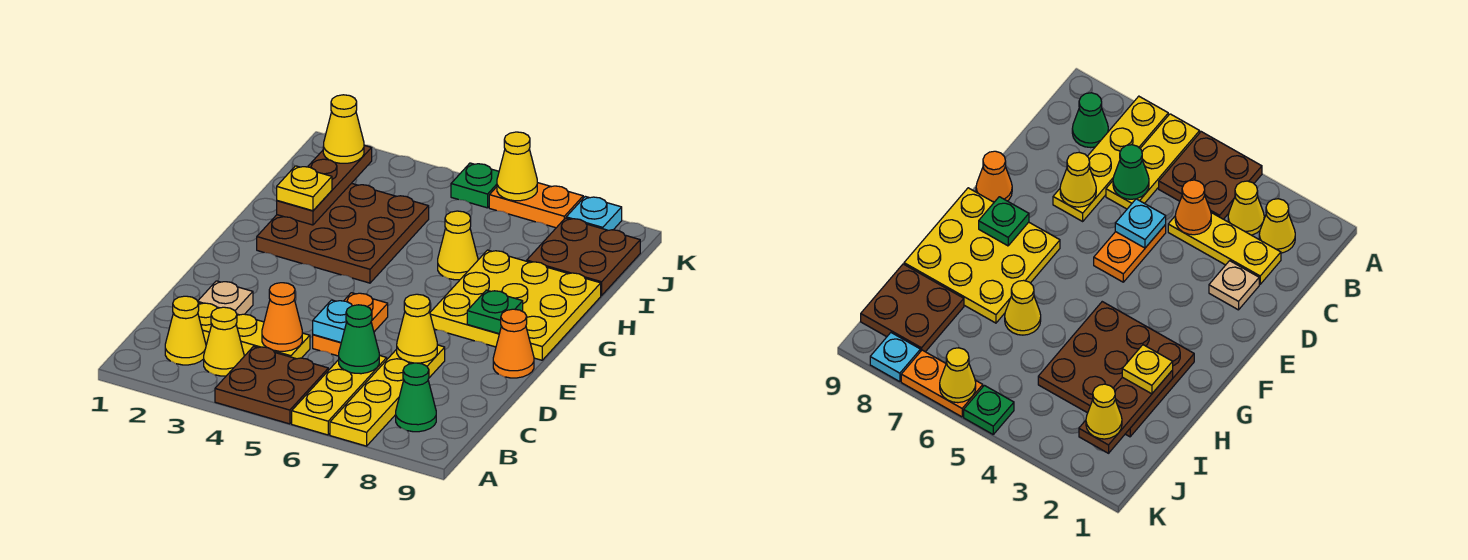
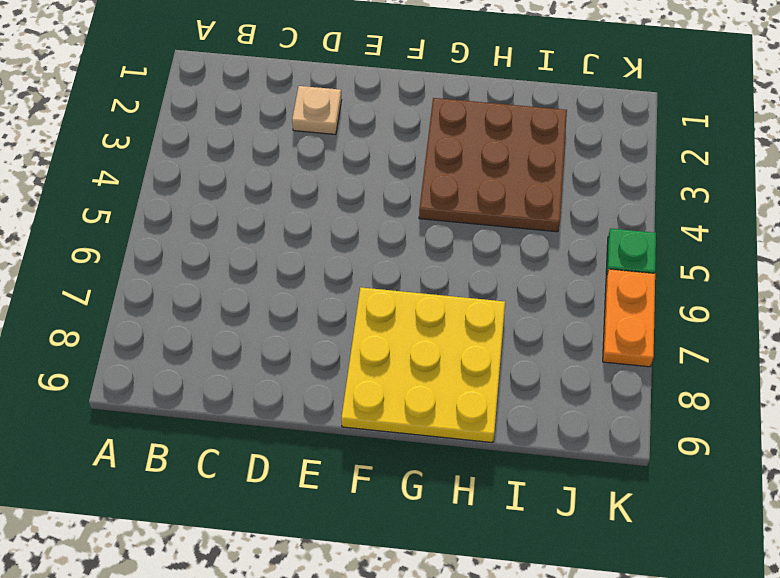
none -> brown 2x2 plate [215,346,328,424]
none -> yellow 1x3 plate [292,355,387,435]
none -> yellow 1x4 plate [330,345,445,446]

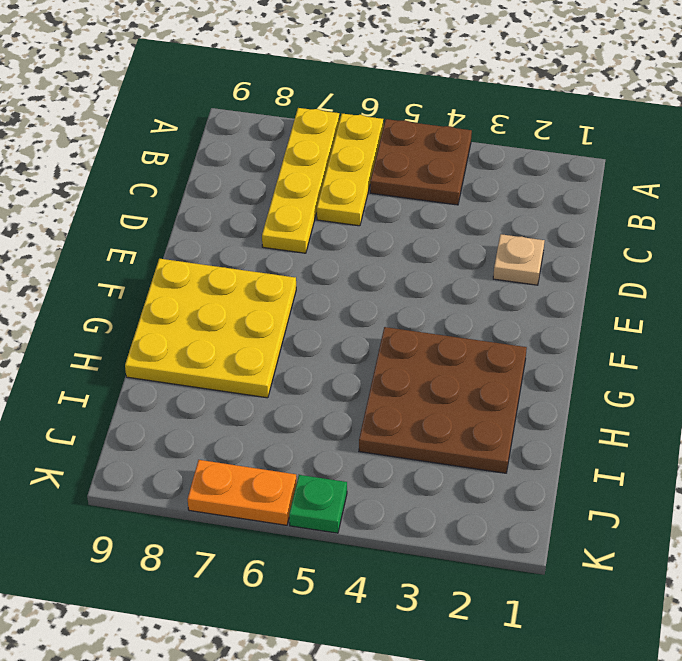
none -> yellow 1x1 cone [165,296,206,365]
none -> yellow 1x1 cone [204,307,244,376]
none -> green 1x1 cone [396,363,436,432]

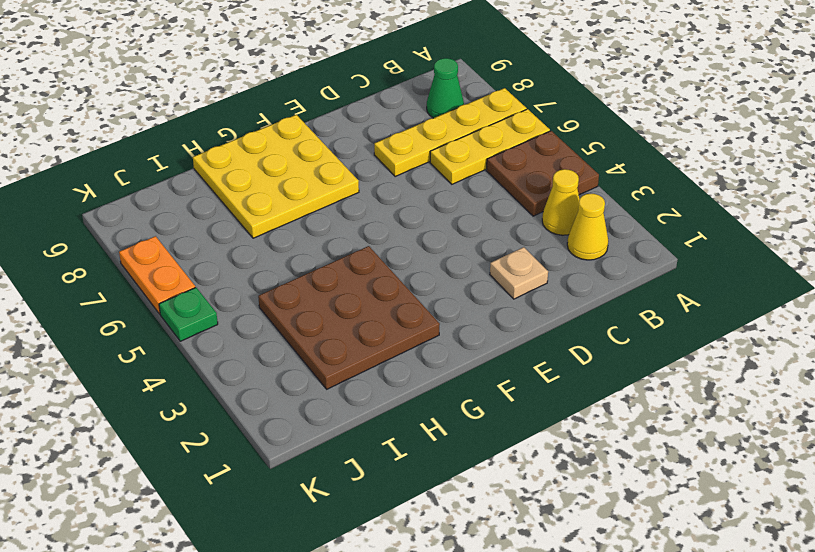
none -> yellow 1x3 plate [198,303,310,359]
none -> orange 1x2 plate [313,293,388,356]
none -> orange 1x1 cone [493,309,534,378]

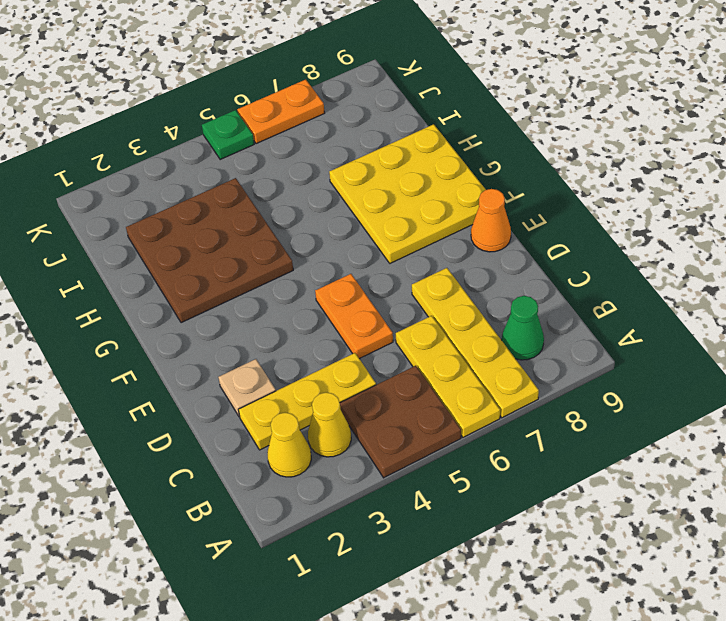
none -> yellow 1x1 cone [438,211,478,280]
none -> brown 2x2 plate [527,218,640,296]
none -> cyan 1x1 plate [566,196,622,230]

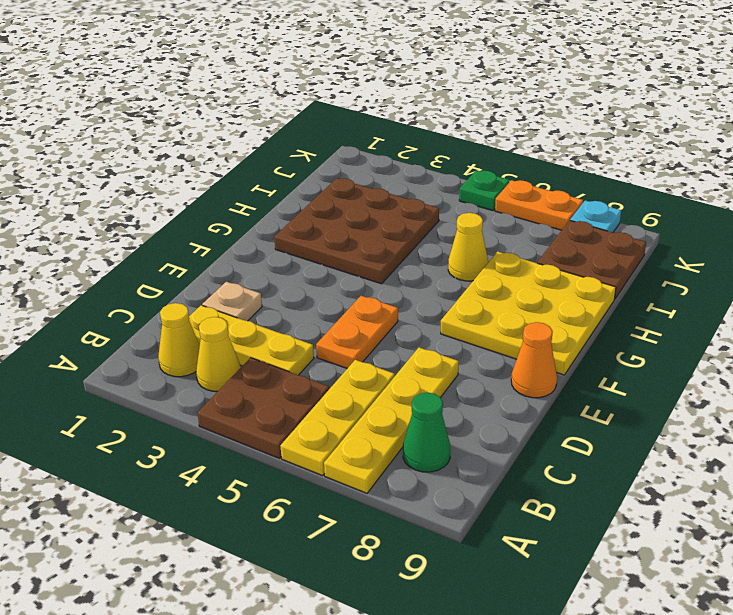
none -> orange 1x1 cone [262,283,302,351]
none -> green 1x1 cone [339,305,379,374]
none -> cyan 1x1 plate [313,300,352,342]

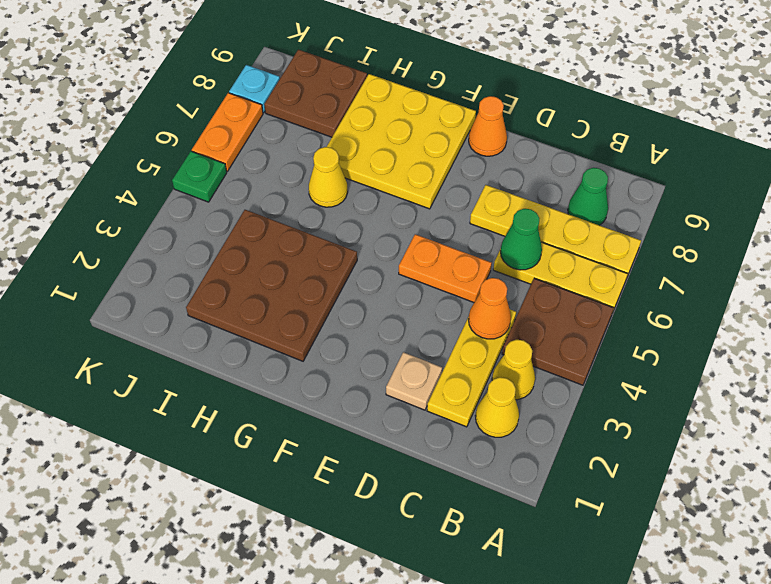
none -> cyan 1x1 plate [313,300,352,342]
none -> yellow 1x1 cone [397,294,437,363]
none -> green 1x1 plate [467,290,523,334]

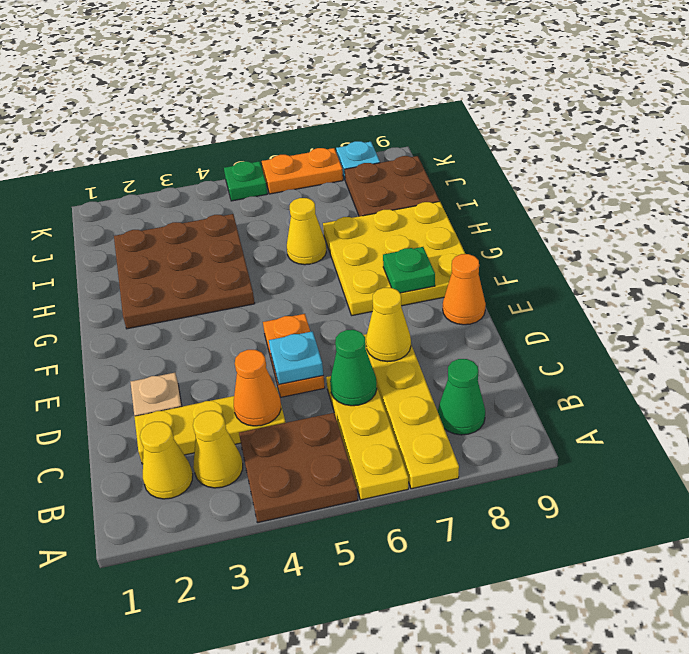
none -> brown 1x3 plate [277,145,372,225]
none -> yellow 1x1 cone [497,132,537,201]
none -> yellow 1x1 plate [277,166,332,211]

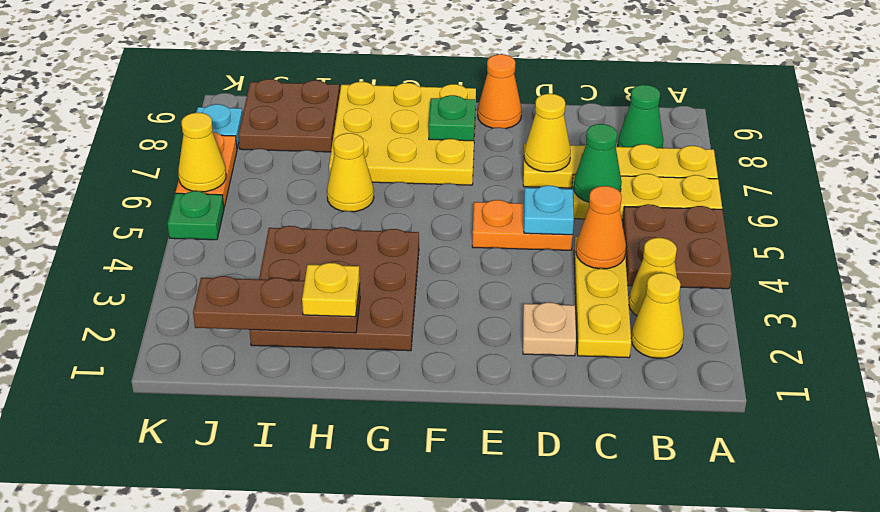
none -> yellow 1x1 cone [323,95,364,163]

